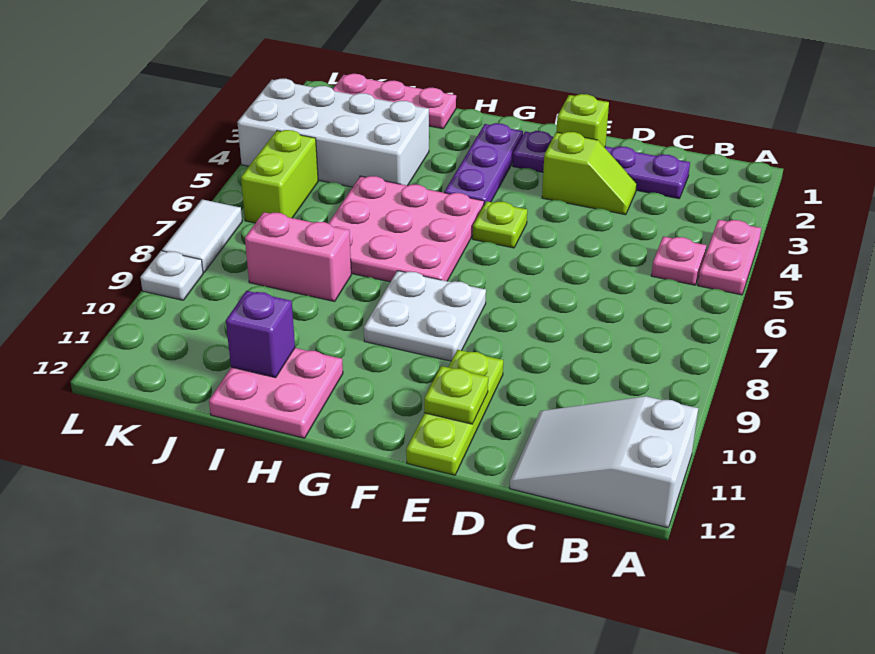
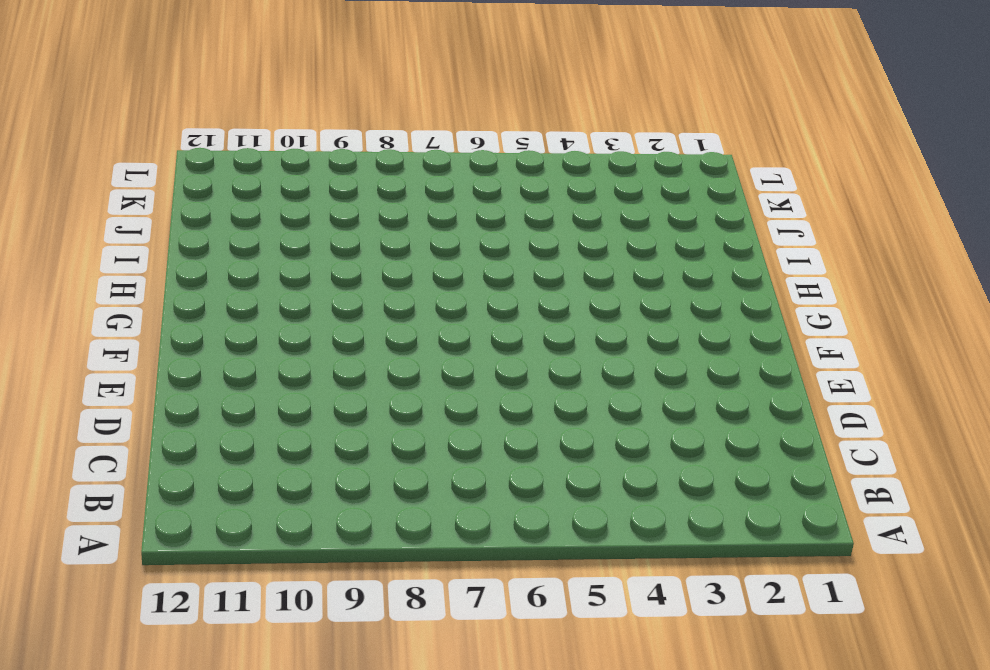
none -> pink 1x2 plate [698,220,761,295]
none -> white 2x3 slope [510,396,698,528]
none -> pink 1x1 plate [651,236,706,285]

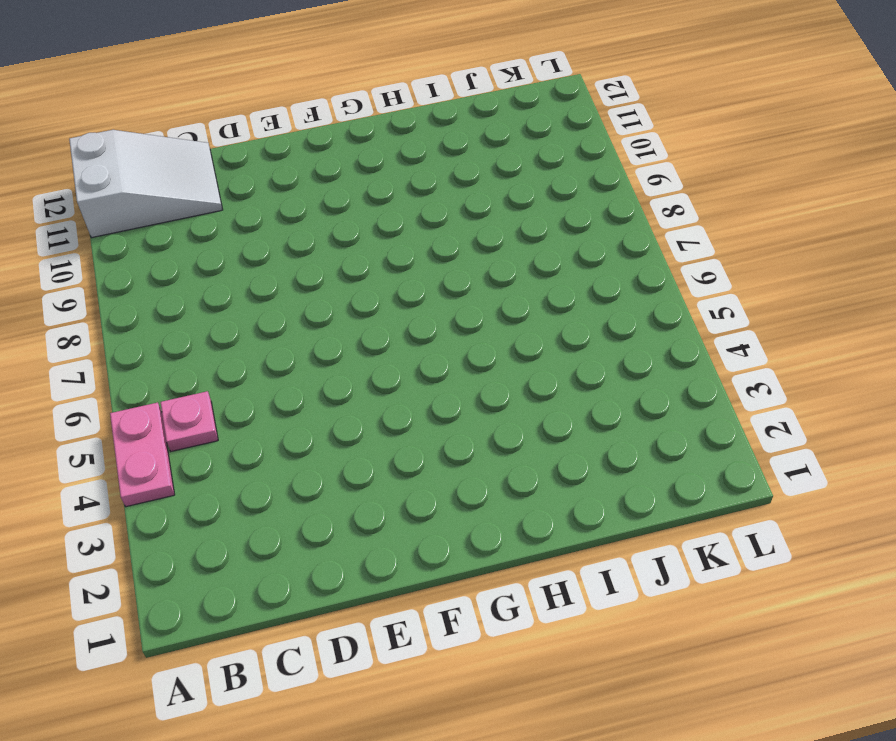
none -> purple 1x4 plate [513,131,690,199]
none -> lime 1x2 slope [542,132,637,215]
none -> lime 1x3 plate [406,350,503,475]

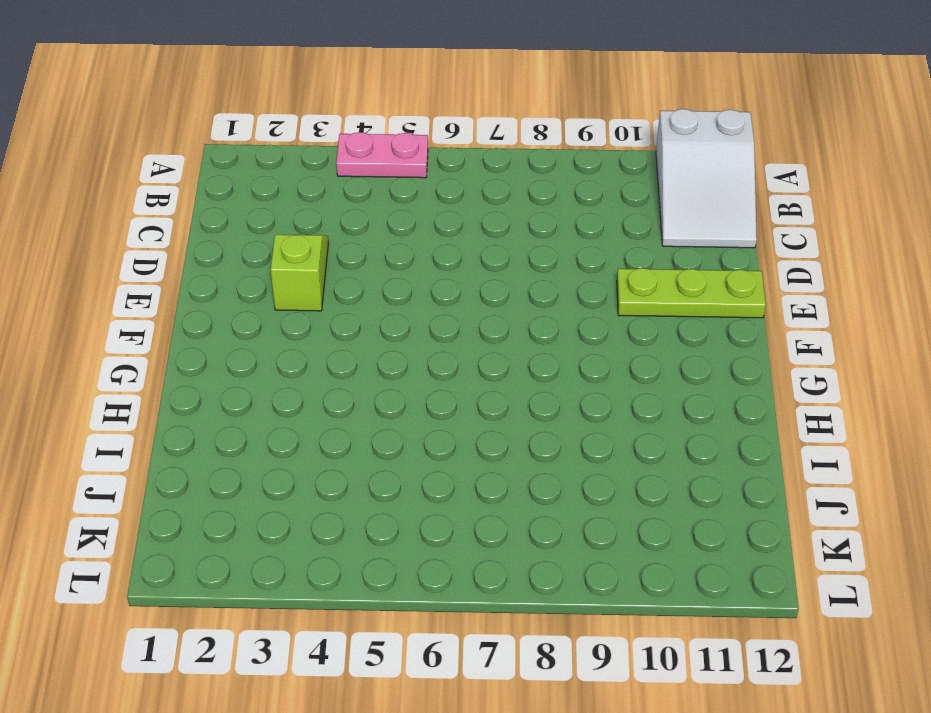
none -> pink 1x1 plate [651,236,706,285]
none -> purple 1x4 plate [513,131,690,199]
none -> lime 1x1 plate [473,201,527,248]

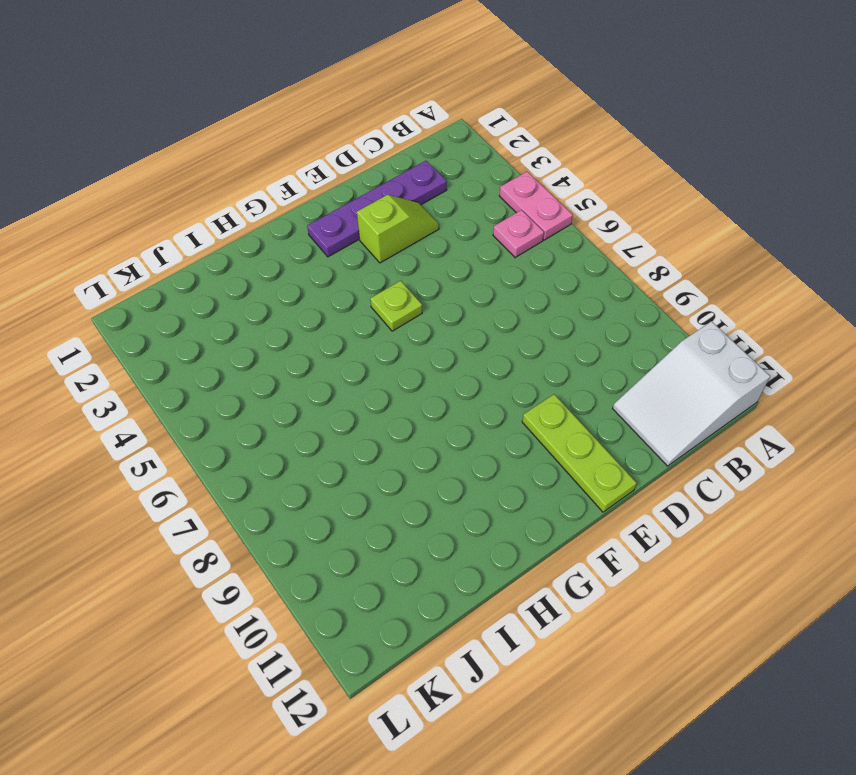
none -> white 2x2 plate [364,271,486,361]
none -> purple 1x3 plate [444,123,523,204]
none -> pink 3x3 plate [328,176,484,282]

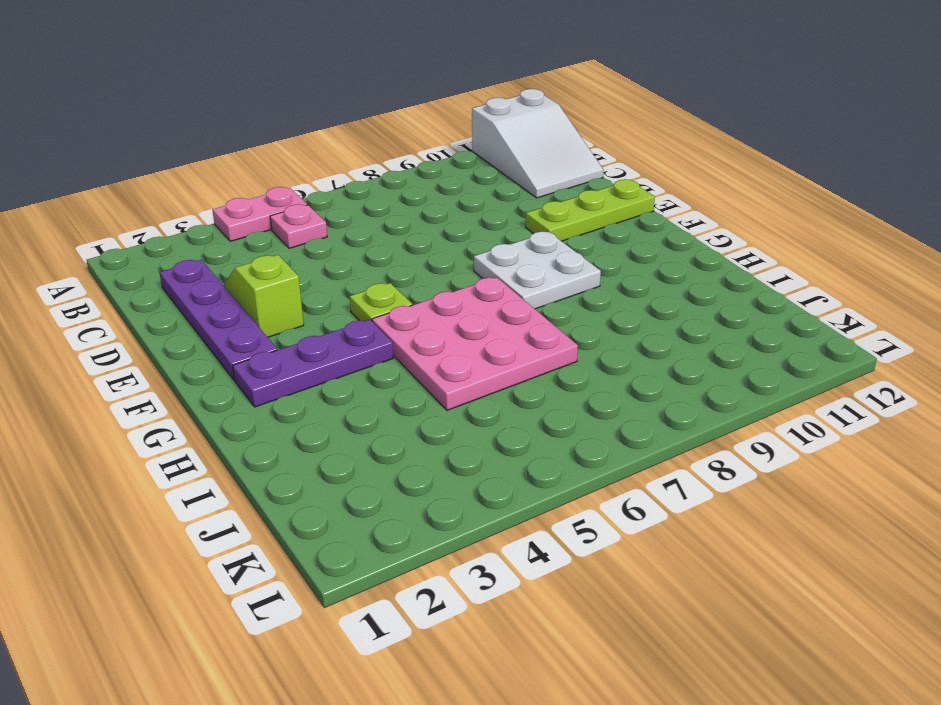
none -> pink 2x2 plate [209,348,343,438]
none -> pink 1x3 plate [333,74,456,129]
none -> white 2x4 brick [237,79,429,187]

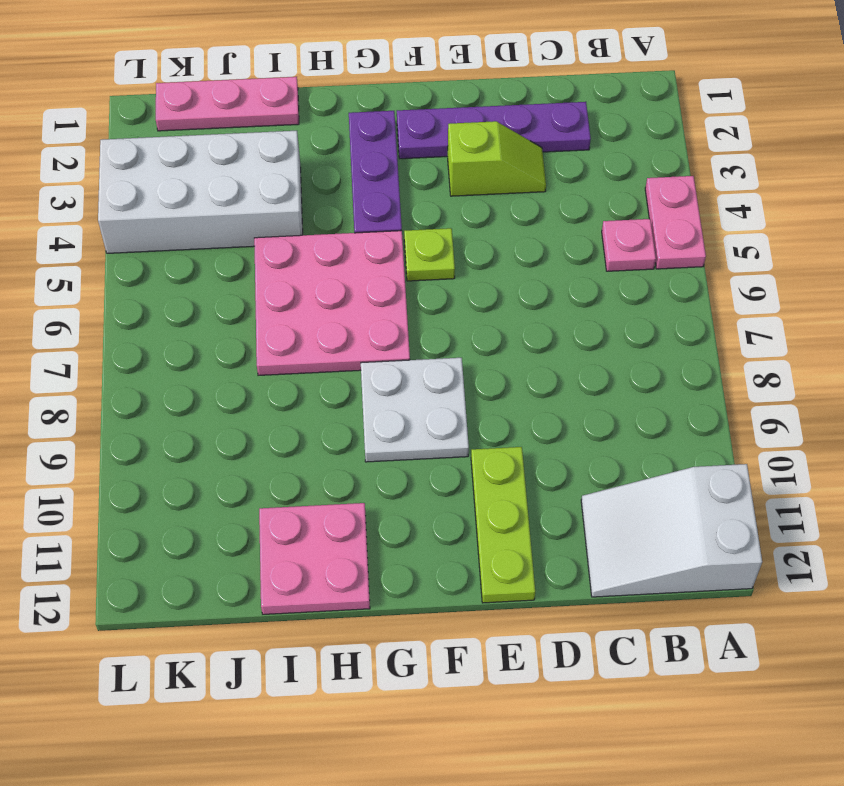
none -> pink 1x2 brick [245,212,351,301]
none -> lime 1x2 brick [241,130,318,223]
none -> white 1x2 tile [162,199,242,273]

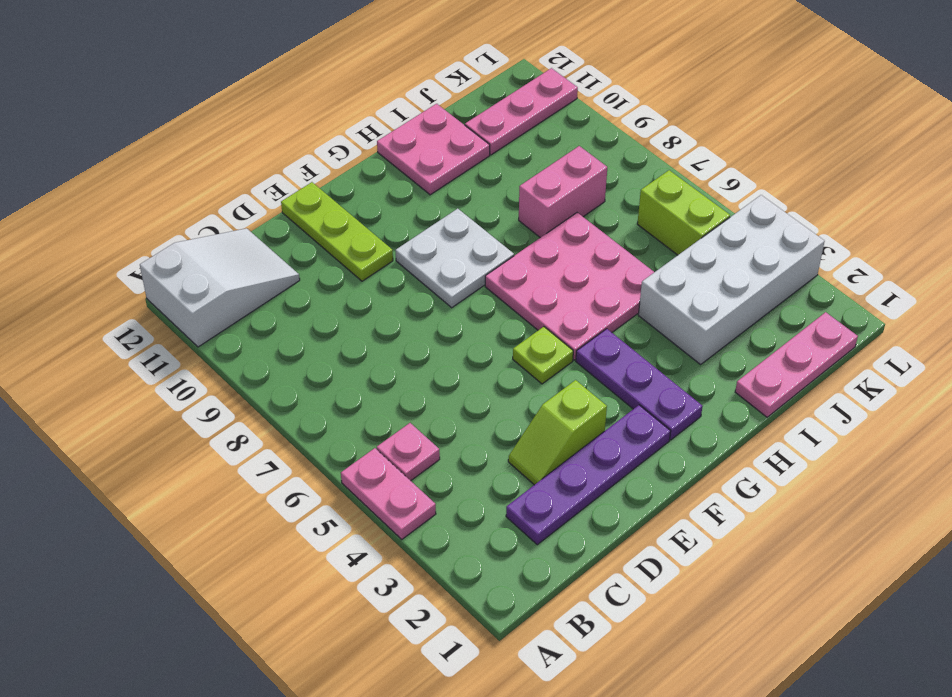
pink 1x3 plate [465,68,578,155] -> none
none -> white 1x2 tile [162,199,242,273]
none -> white 1x1 plate [140,251,203,300]
none -> lime 1x1 brick [557,94,609,147]

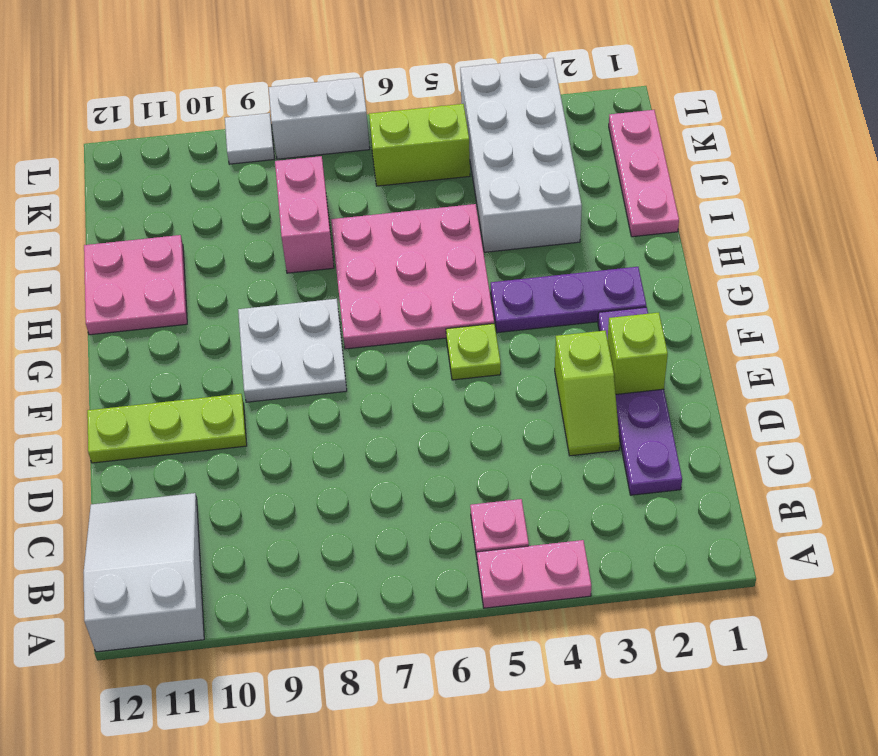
white 1x2 brick [268,78,370,159] -> white 1x2 tile [162,199,242,273]
white 1x1 tile [225,113,274,164] -> white 1x1 plate [140,251,203,300]
none -> lime 1x1 plate [424,366,488,424]
none -> purple 1x1 brick [226,291,295,378]

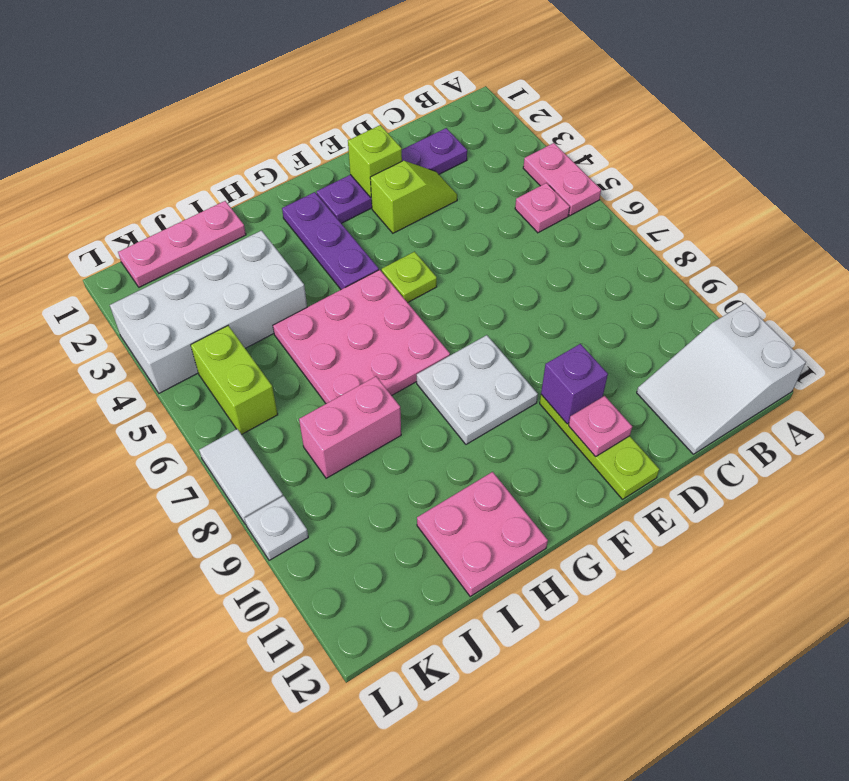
purple 1x1 brick [541,344,608,424] -> purple 1x1 brick moved to [226,291,295,378]
pink 1x1 plate [569,396,632,457] -> lime 1x1 plate [424,366,488,424]

